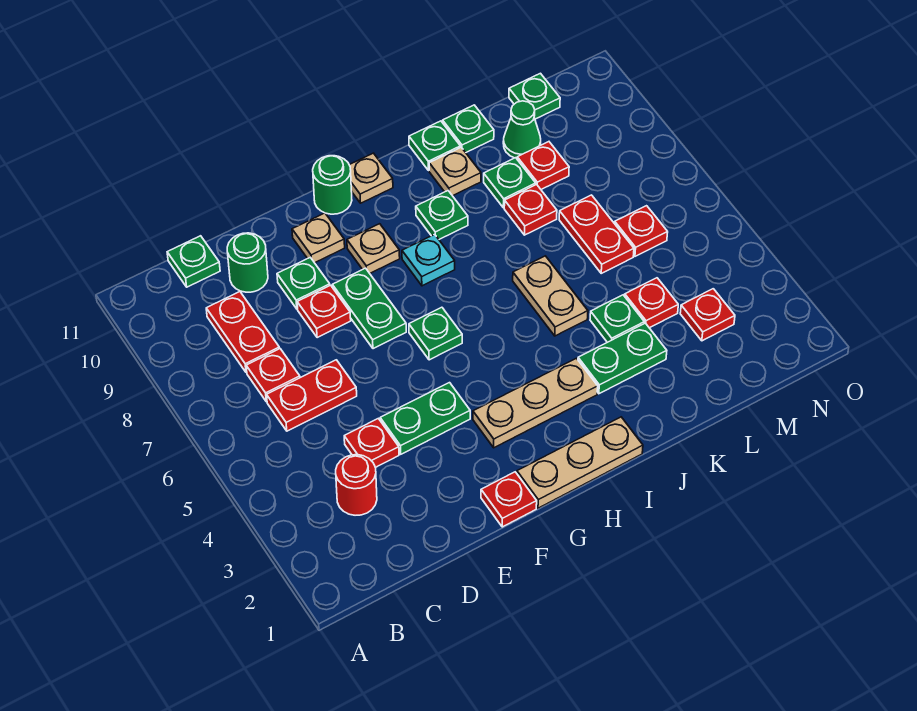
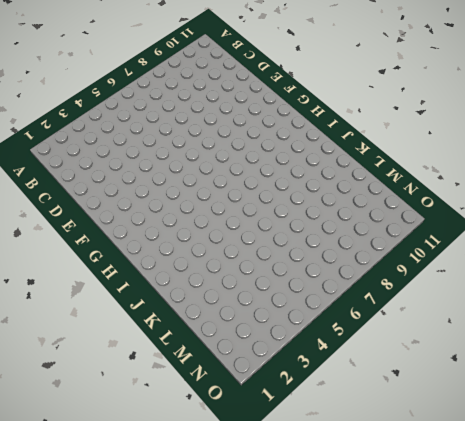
none -> red 1x1 round brick [336,455,377,515]
none -> red 1x2 plate [267,360,357,431]
none -> red 1x1 plate [246,349,300,402]
none -> red 1x2 plate [206,292,279,373]

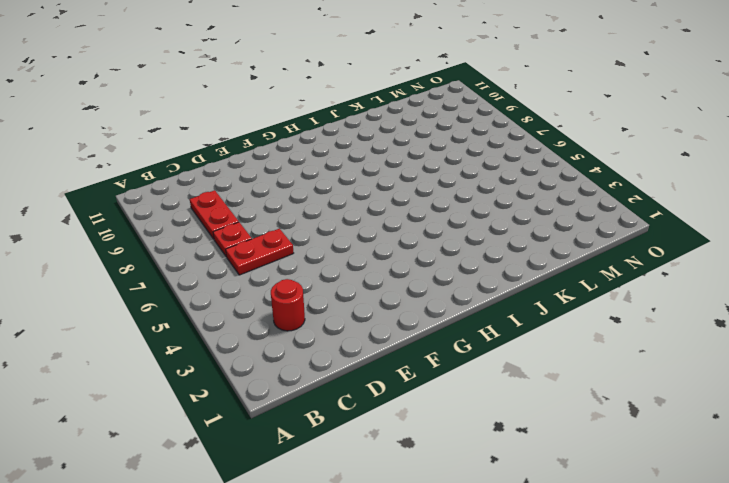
none -> green 1x1 plate [167,236,220,287]
none -> red 1x1 plate [344,418,399,467]
none -> green 1x1 round brick [227,233,268,292]
none -> green 1x2 plate [380,383,470,454]

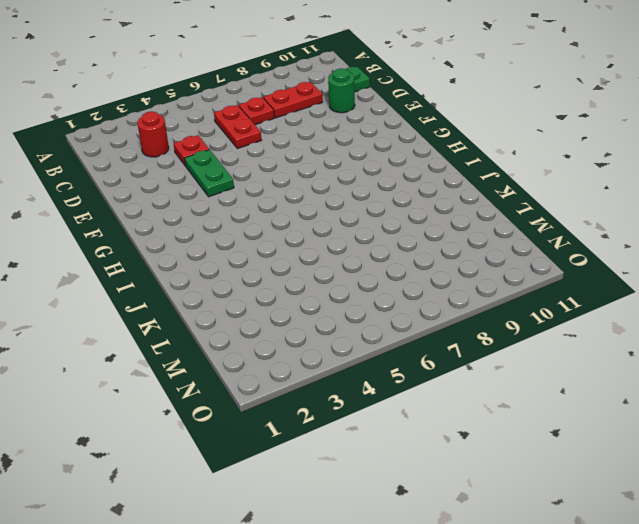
none -> red 1x1 plate [297,285,351,338]
none -> green 1x1 plate [277,257,330,309]
none -> red 1x1 plate [481,472,537,527]
none -> green 1x2 plate [332,268,406,349]

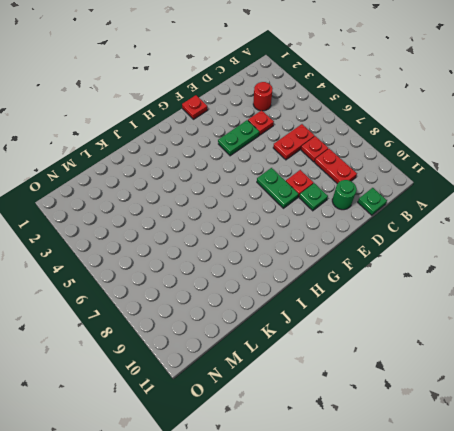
none -> tan 1x1 plate [292,213,345,263]
none -> tan 1x3 plate [517,417,643,508]
none -> tan 1x3 plate [473,358,598,448]
none -> green 1x1 plate [409,307,462,360]

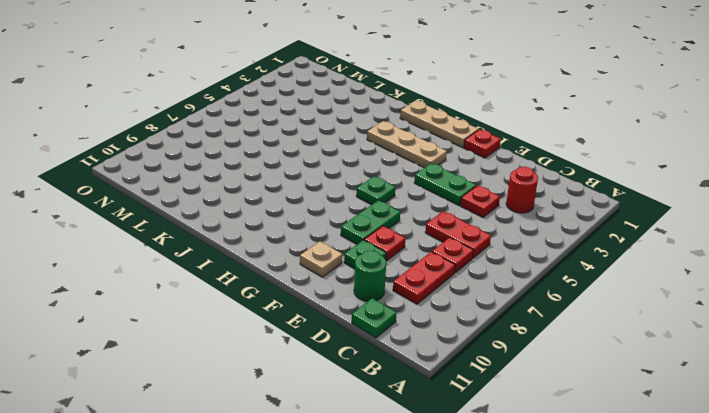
none -> tan 1x1 plate [347,224,400,273]
none -> green 1x1 round brick [313,156,352,214]
none -> cyan 1x1 plate [402,234,455,286]
none -> tan 1x1 plate [350,153,393,203]

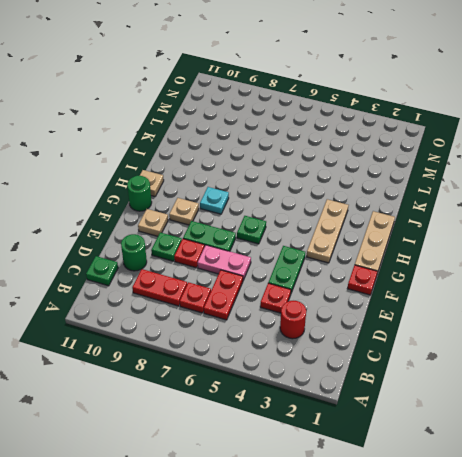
pink 1x2 plate [197,245,251,280] -> none
none -> green 1x1 plate [416,191,468,239]
none -> green 1x2 plate [578,323,667,394]
none -> tan 1x2 plate [513,256,588,336]
none -> tan 1x1 plate [429,147,481,196]

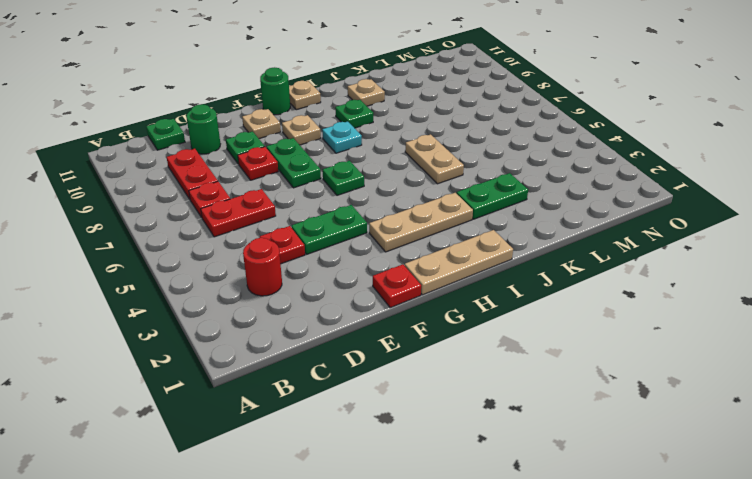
none -> green 1x1 plate [409,121,460,171]
none -> green 1x1 plate [590,295,644,342]
none -> red 1x1 plate [504,185,557,235]
none -> green 1x1 plate [484,158,536,208]

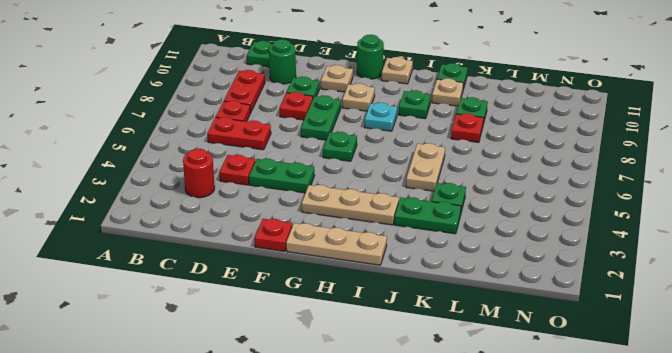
none -> green 1x1 plate [443,105,494,152]
none -> red 1x1 plate [625,278,678,328]
none -> red 1x2 plate [559,195,634,273]
none -> red 1x1 plate [517,142,569,189]

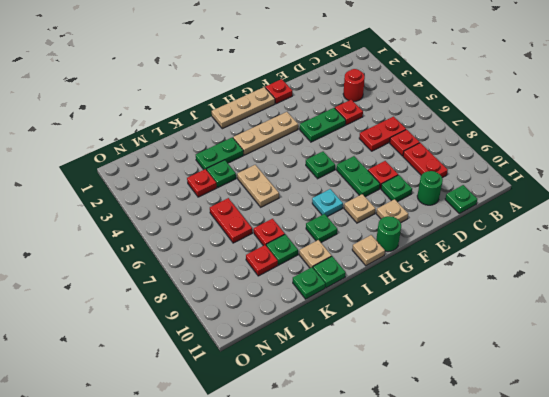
none -> green 1x1 cone [503,101,541,158]
none -> red 1x1 plate [680,289,735,341]
none -> red 1x1 plate [615,206,668,256]
none -> green 1x1 plate [509,73,560,119]

